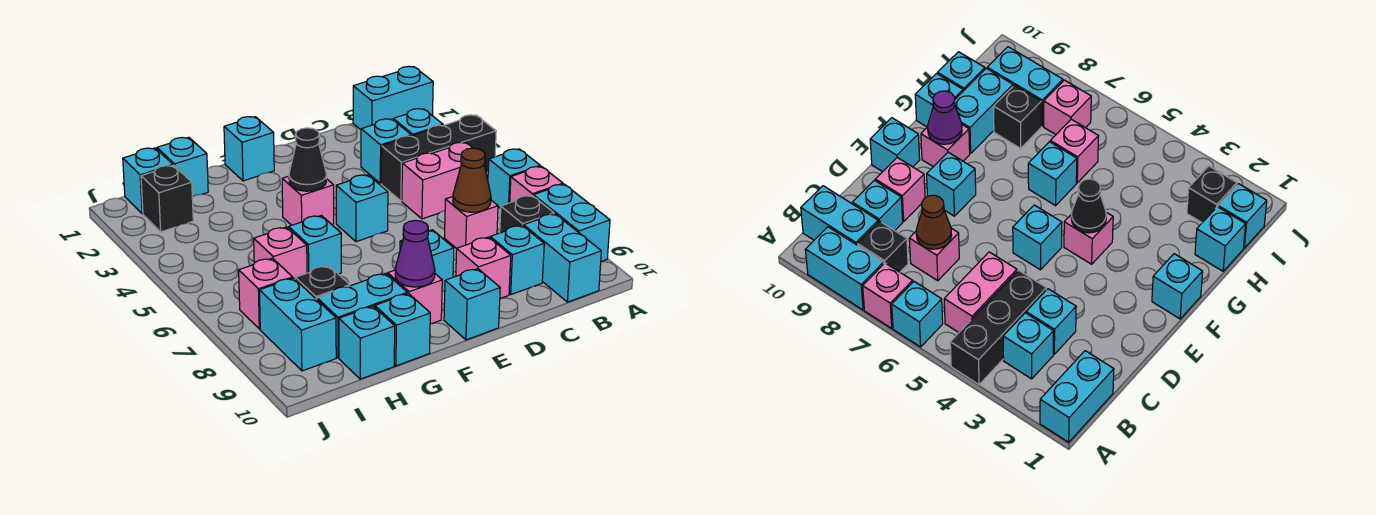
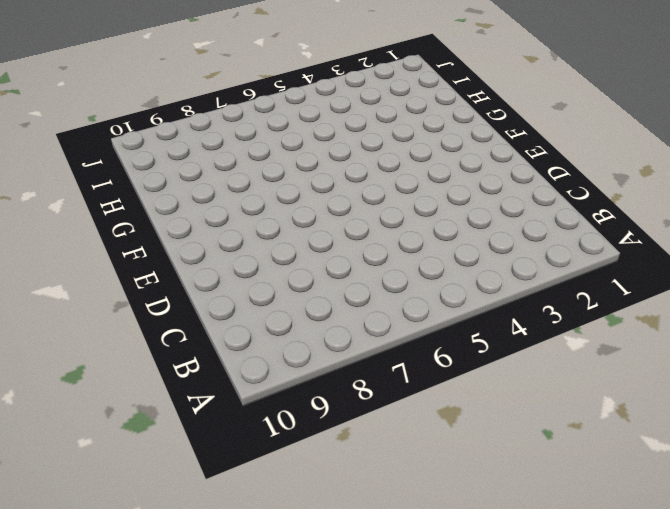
none -> cyan 1x2 brick [353,66,433,130]
none -> black 1x3 brick [381,115,496,201]
none -> cyan 1x1 brick [488,149,540,209]
none -> pink 1x1 brick [510,166,563,203]

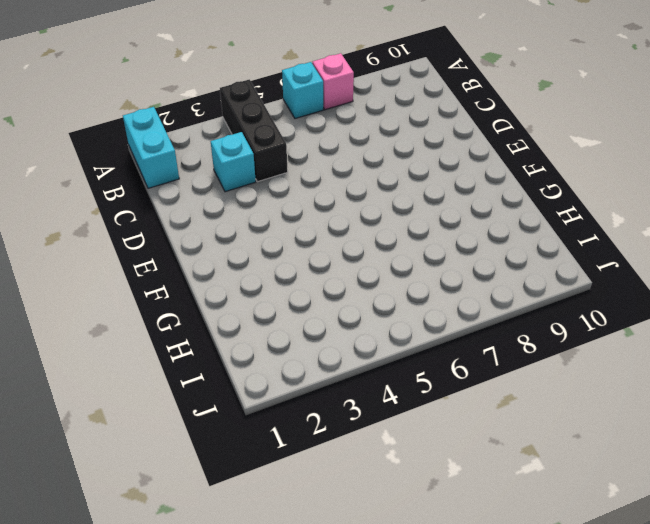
none -> cyan 1x2 brick [533,184,610,262]
none -> cyan 1x1 brick [393,109,443,136]
none -> pink 1x2 brick [402,142,486,219]
none -> black 1x1 brick [500,195,554,233]

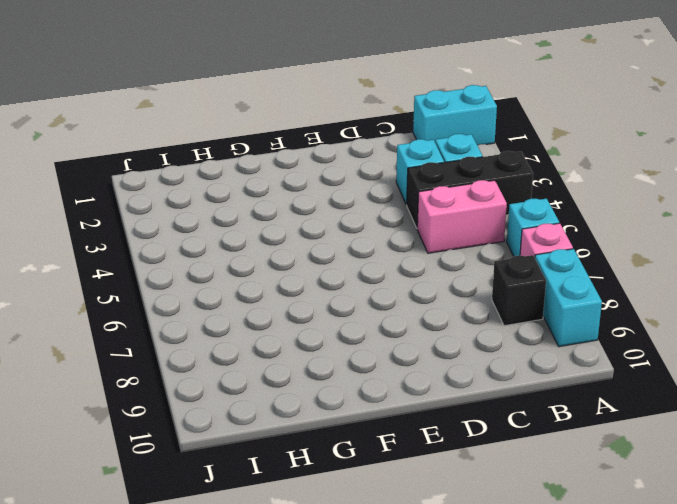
none -> cyan 1x2 brick [524,214,601,302]
none -> pink 1x1 brick [444,197,498,249]
none -> cyan 1x1 brick [490,225,544,294]
none -> pink 1x1 brick [456,237,511,299]

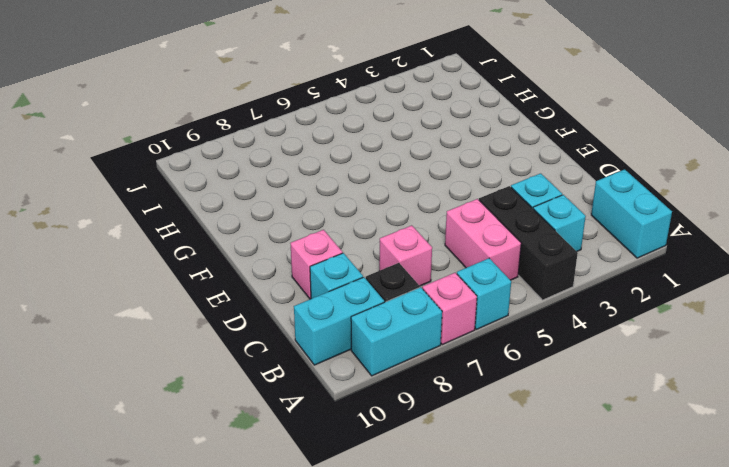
none -> cyan 1x1 brick [336,175,388,242]
none -> cyan 1x1 brick [400,230,454,291]
none -> cyan 1x1 brick [444,269,500,340]
none -> cyan 1x1 brick [224,117,274,181]

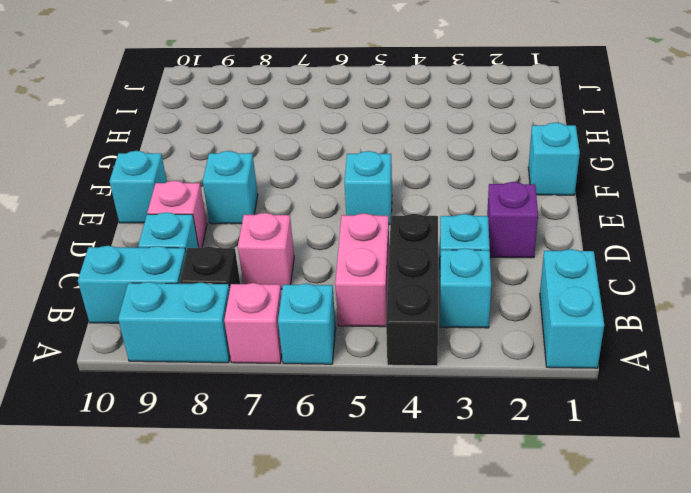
purple 1x1 brick [487,182,538,258] -> none
none -> pink 1x1 brick [282,176,334,225]
none -> pink 1x1 brick [388,270,442,324]
none -> cyan 1x1 brick [289,215,341,274]
none -> cyan 1x2 brick [317,273,407,358]

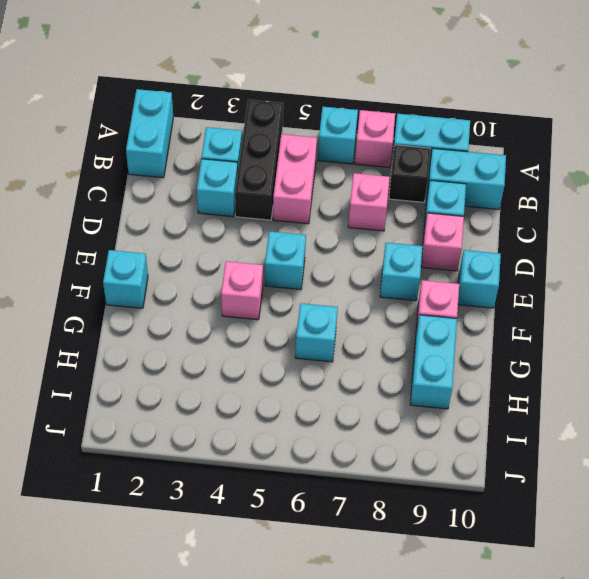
none -> cyan 1x1 brick [375,293,430,366]
none -> cyan 1x1 brick [157,137,208,197]
none -> pink 1x1 brick [254,227,307,279]
none -> black 1x1 brick [295,266,350,299]

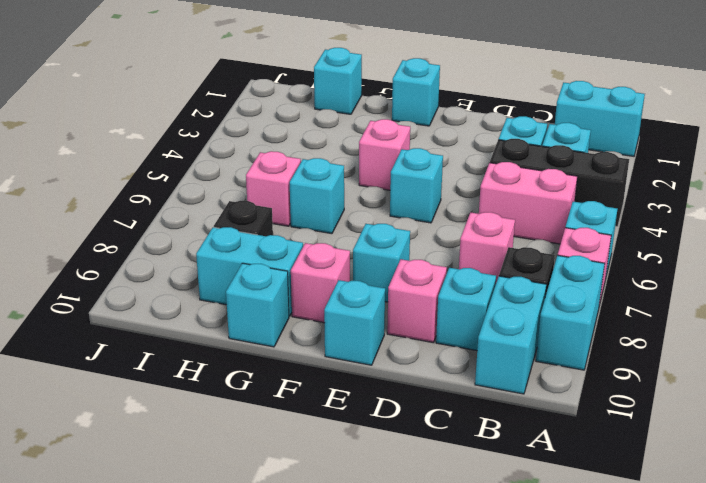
none -> cyan 1x1 brick [339,306,395,379]
none -> cyan 1x1 brick [123,148,173,214]
none -> black 1x1 brick [141,165,193,232]
none -> pink 1x1 brick [239,258,293,329]

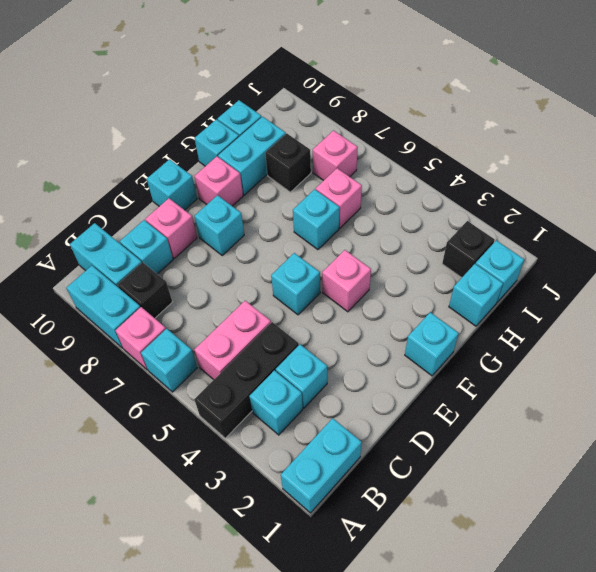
none -> pink 1x1 brick [444,197,498,249]
none -> cyan 1x2 brick [259,278,336,371]
none -> brown 1x1 cone [453,148,491,212]
none -> black 1x1 cone [289,128,326,191]

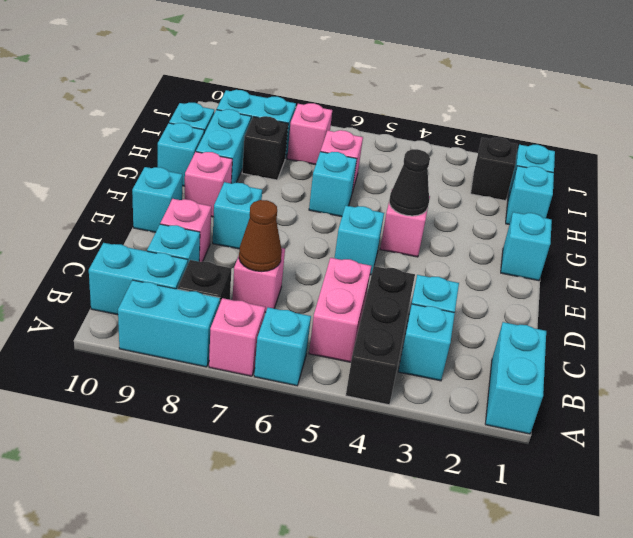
none -> purple 1x1 cone [395,220,435,287]

